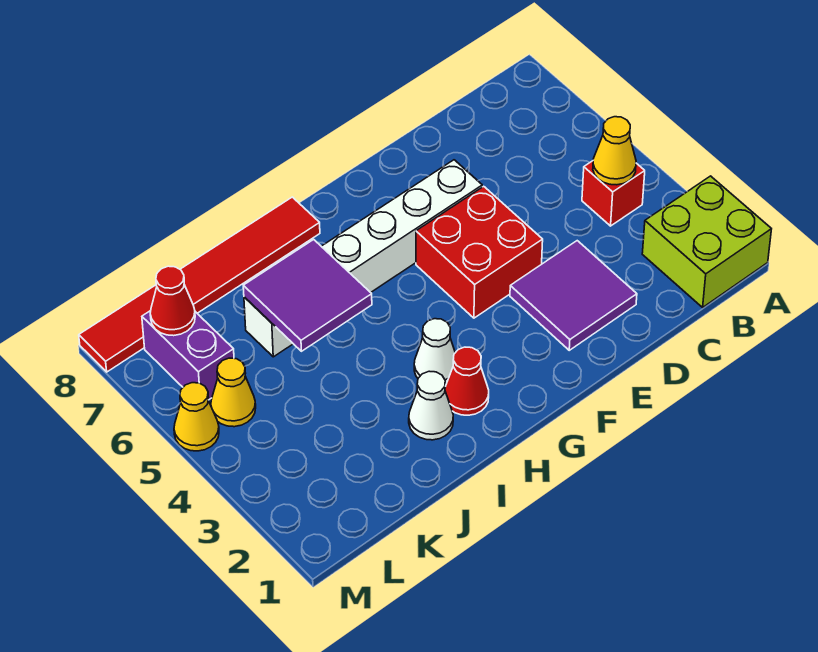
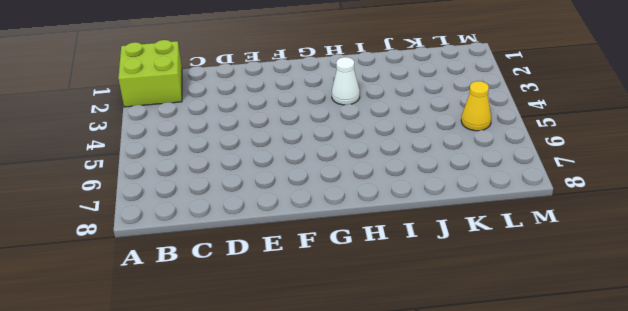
none -> red 1x1 brick [582,161,645,226]
none -> purple 2x2 tile [510,241,637,350]
none -> red 2x2 brick [416,186,543,318]

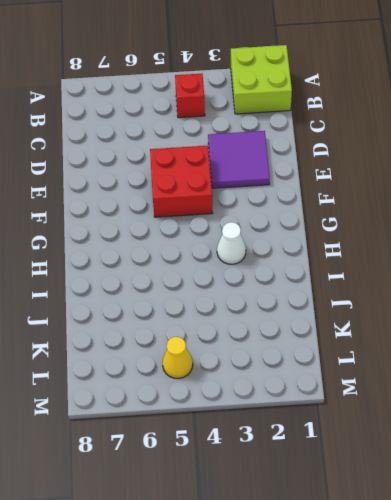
none -> white 1x6 brick [244,160,482,357]
none -> red 1x1 cone [445,347,489,415]
none -> red 1x6 tile [79,197,320,372]

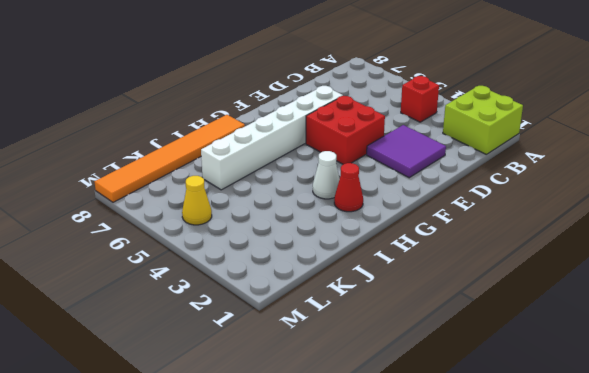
orange 1x6 tile [95,115,245,202] -> red 1x6 tile [79,197,320,372]
none -> white 1x1 cone [409,371,453,440]
none -> purple 1x2 brick [142,311,234,400]
none -> yellow 1x1 cone [174,383,219,451]

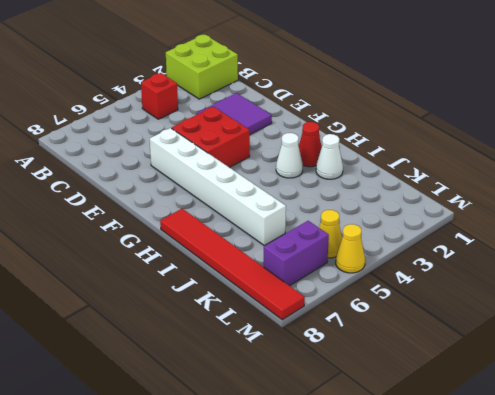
none -> yellow 1x1 cone [593,117,636,185]
none -> purple 2x2 tile [243,240,372,351]
none -> red 1x1 cone [150,266,195,336]

